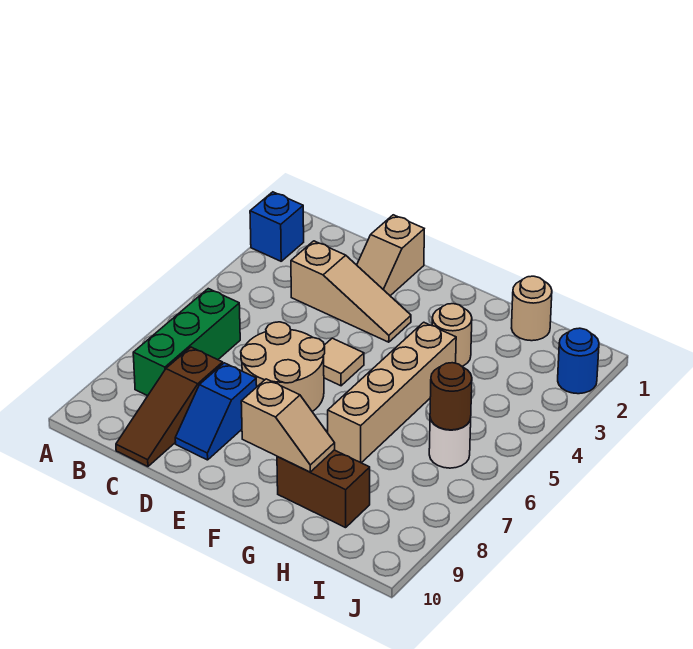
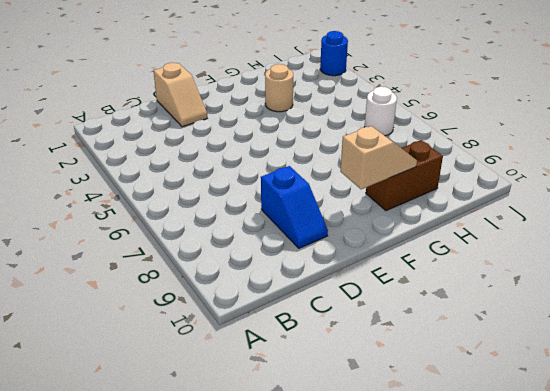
none -> blue 1x1 brick [250,192,304,261]
none -> green 1x3 brick [133,289,240,396]
none -> tan 1x3 slope [291,241,411,342]

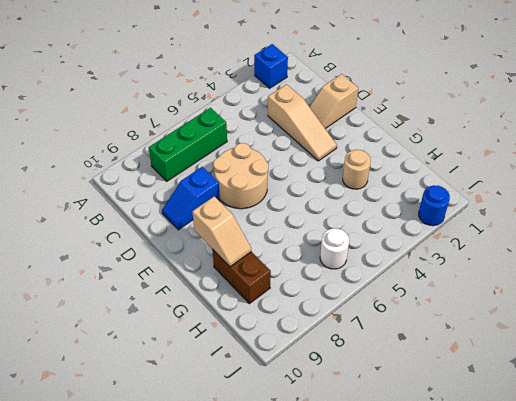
none -> brown 1x3 slope [116,347,223,467]
none -> tan 1x1 tile [324,338,364,386]
none -> tan 1x4 brick [328,322,456,463]

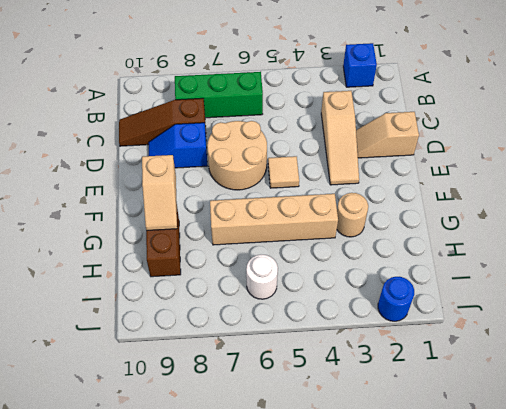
none -> tan 1x1 round brick [512,276,552,341]
none -> brown 1x1 round brick [430,363,472,430]

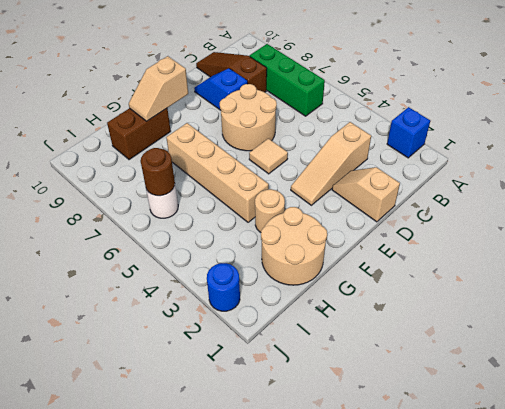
tan 2x2 round brick [261,207,327,285] -> tan 1x1 round brick [512,276,552,341]

